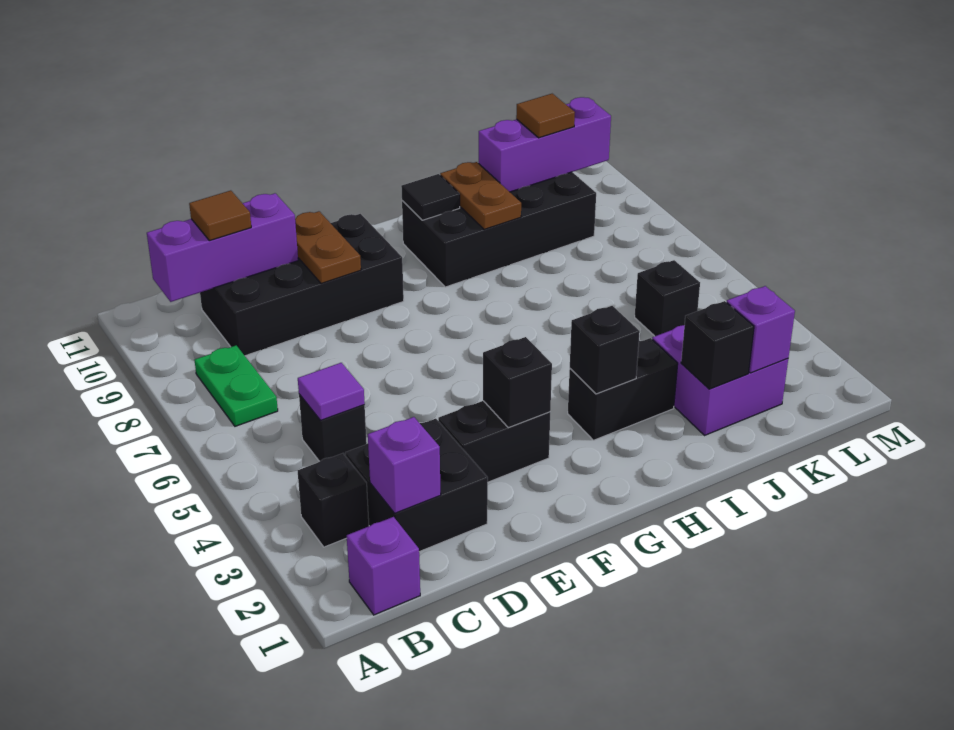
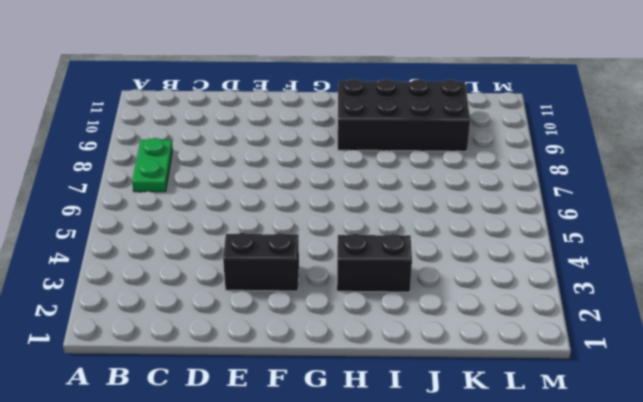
none -> purple 1x1 brick [347,517,420,615]
none -> black 1x1 brick [297,453,369,547]
none -> black 2x2 brick [346,419,488,552]

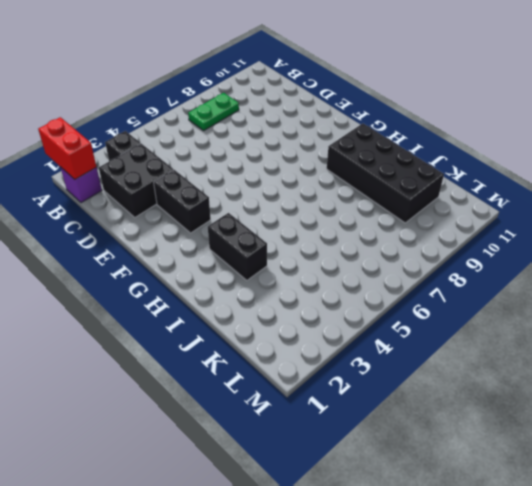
red 1x2 brick [38,117,96,179] -> none
none -> black 1x1 brick [299,394,367,461]
none -> black 2x4 brick [200,214,404,356]
none -> purple 2x2 brick [652,325,788,435]

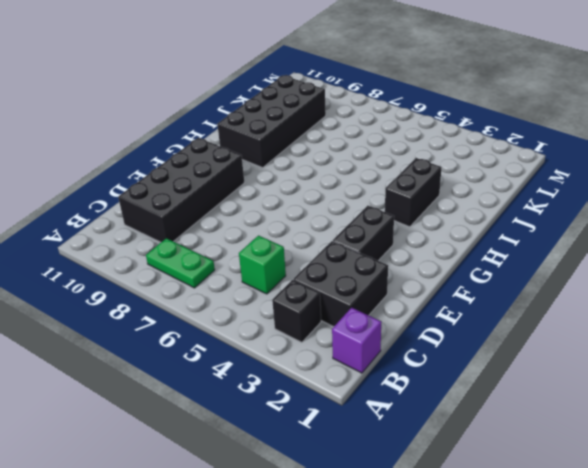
green 1x1 brick [239,236,286,294] -> black 1x1 brick [299,394,367,461]
none -> purple 2x2 brick [652,325,788,435]
none -> black 1x1 brick [635,260,700,336]
none -> purple 1x3 brick [147,193,298,302]

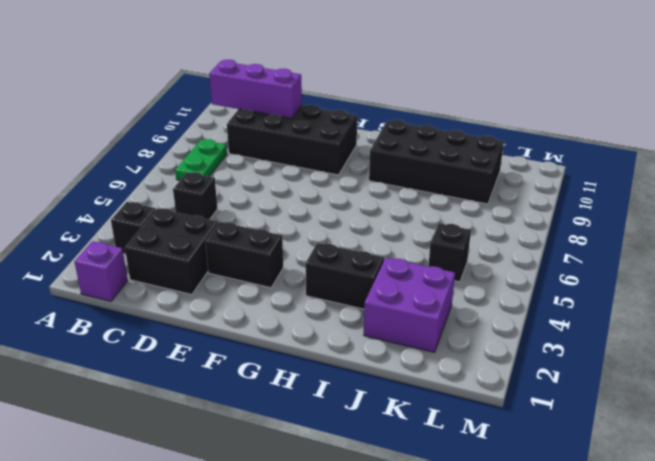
none -> purple 1x1 brick [368,417,441,513]
none -> purple 1x1 tile [298,363,365,420]
none -> brown 1x2 plate [295,211,361,283]

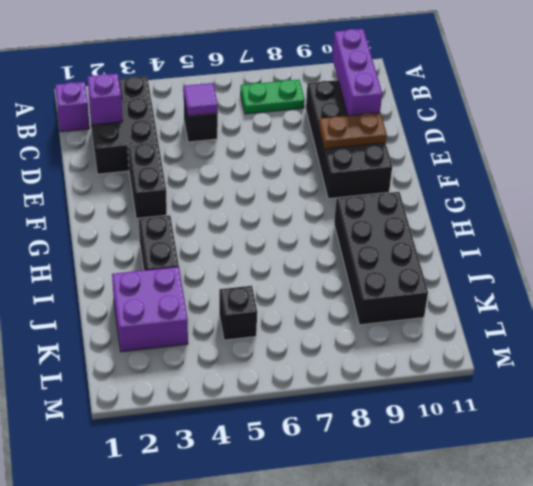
none -> black 1x1 brick [483,337,552,428]
none -> black 1x1 brick [570,306,640,394]
none -> black 1x1 tile [401,174,460,220]

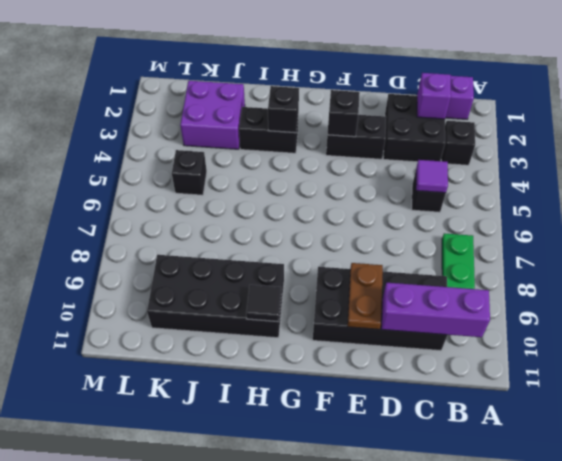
none -> brown 1x2 plate [440,162,521,229]
none -> black 1x1 brick [681,301,754,389]
none -> purple 1x3 brick [479,97,611,192]

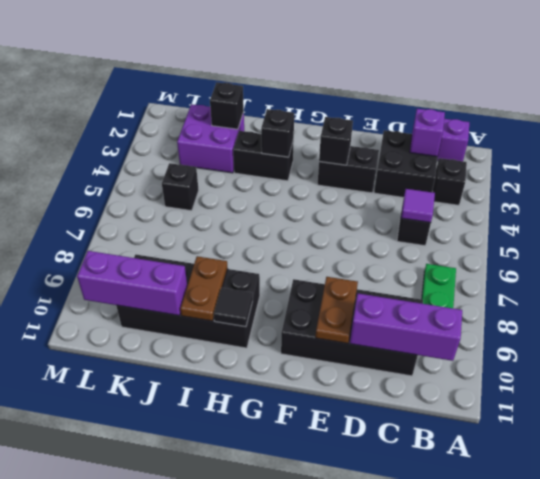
none -> purple 1x1 brick [727,286,795,373]
none -> brown 1x1 tile [189,191,251,241]
none -> brown 1x1 tile [516,94,575,138]

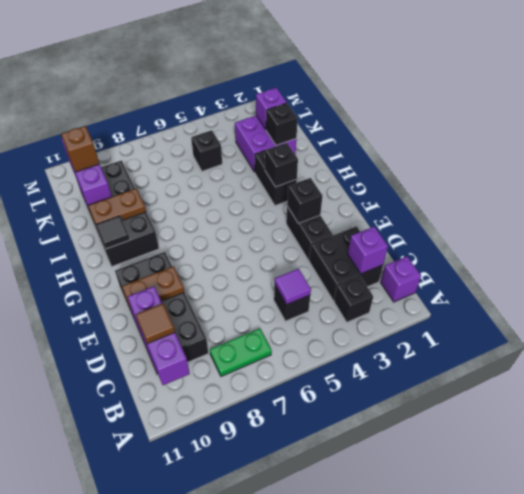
brown 1x1 brick [61,126,99,172] -> brown 1x1 tile [516,94,575,138]

